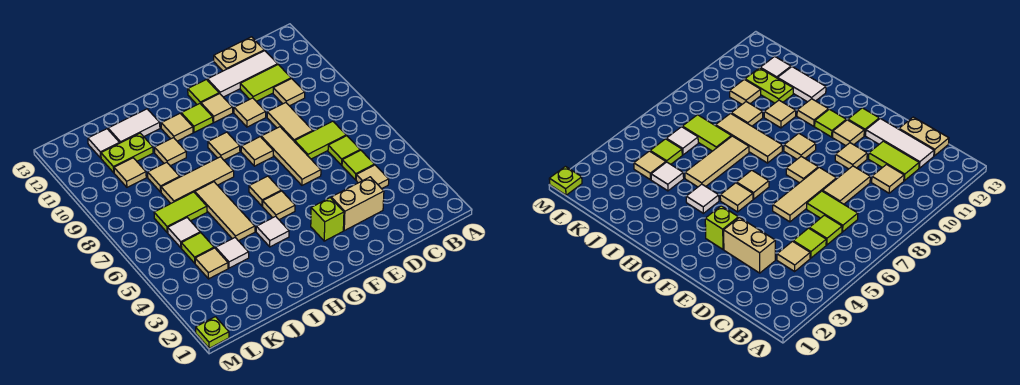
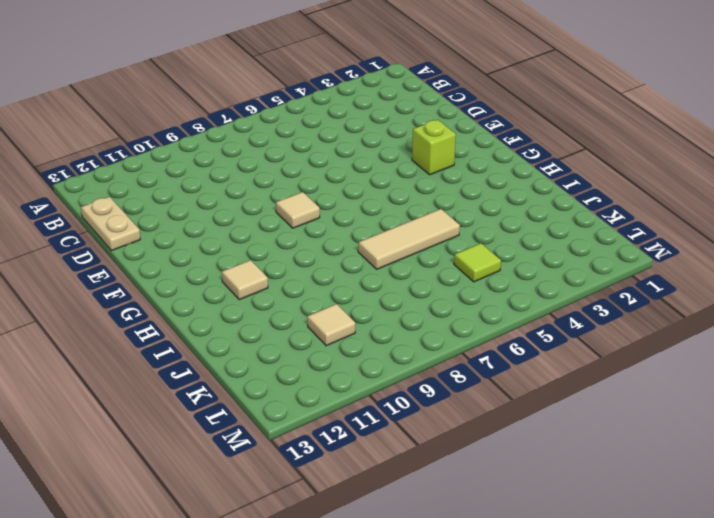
none -> tan 1x1 tile [356,165,389,189]
none -> lime 1x1 tile [342,150,374,180]
none -> lime 1x1 tile [328,136,360,165]
none -> lime 1x2 tile [295,121,346,159]

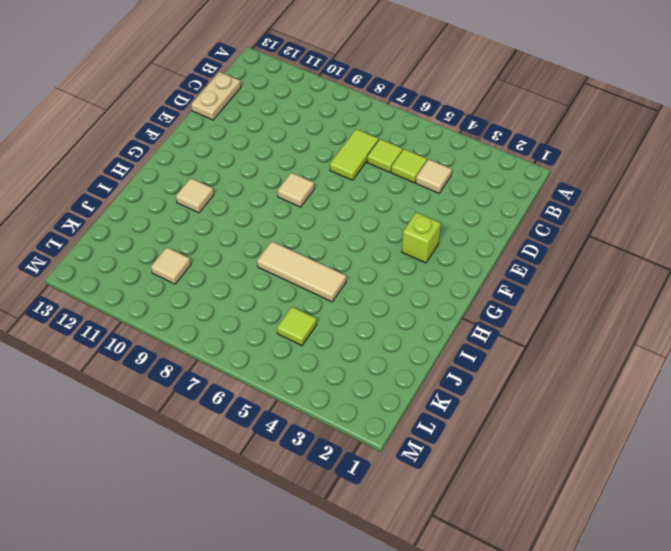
none -> tan 1x1 tile [273,79,305,106]
none -> lime 1x2 tile [240,65,291,101]
none -> white 1x3 tile [207,51,278,97]
none -> tan 1x2 brick [331,177,384,231]

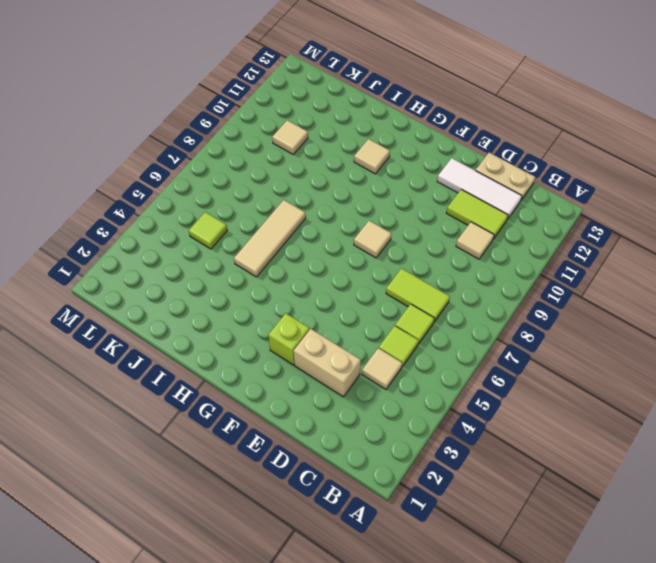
none -> tan 1x2 tile [267,103,313,142]
none -> tan 1x3 tile [261,127,321,185]
none -> tan 1x1 tile [234,98,266,127]
none -> tan 1x1 tile [201,94,233,122]

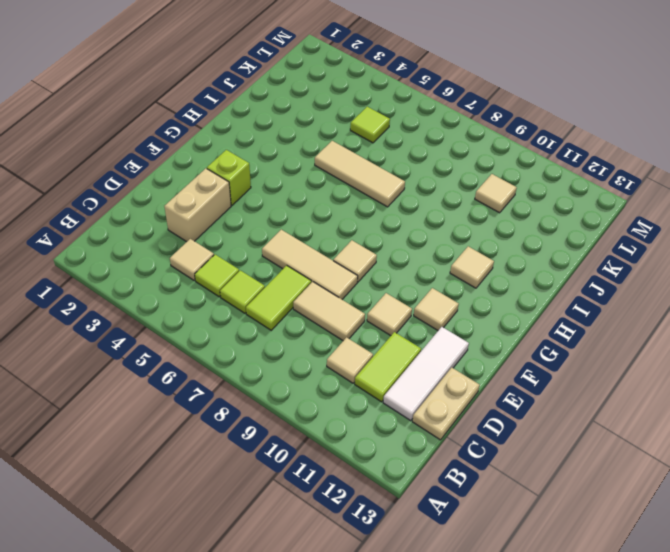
none -> lime 1x1 tile [188,80,219,105]
none -> tan 1x1 tile [263,191,295,220]
none -> tan 1x1 tile [249,176,281,206]
none -> tan 1x1 tile [208,132,240,160]

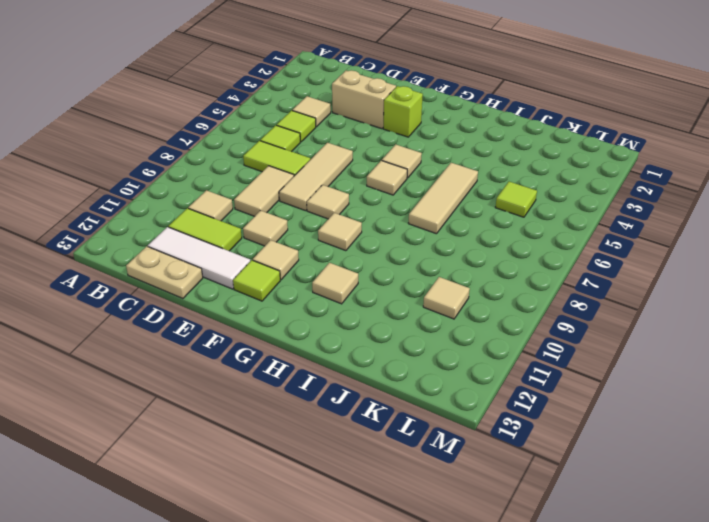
none -> lime 1x1 tile [181,104,213,132]
none -> white 1x1 tile [256,216,289,247]
none -> tan 1x3 tile [161,157,234,203]
none -> tan 1x1 tile [155,138,186,166]

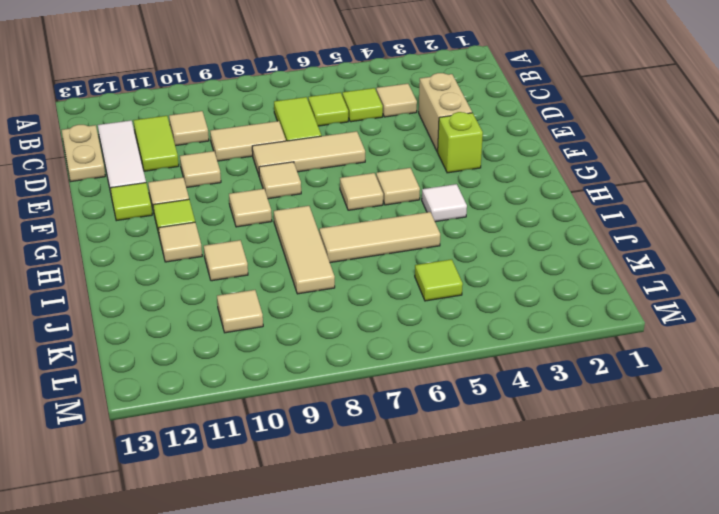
none -> white 1x2 tile [108,109,160,143]
none -> white 1x1 tile [216,238,249,268]
none -> lime 1x2 tile [154,192,207,233]
none -> tan 1x1 tile [148,162,180,192]

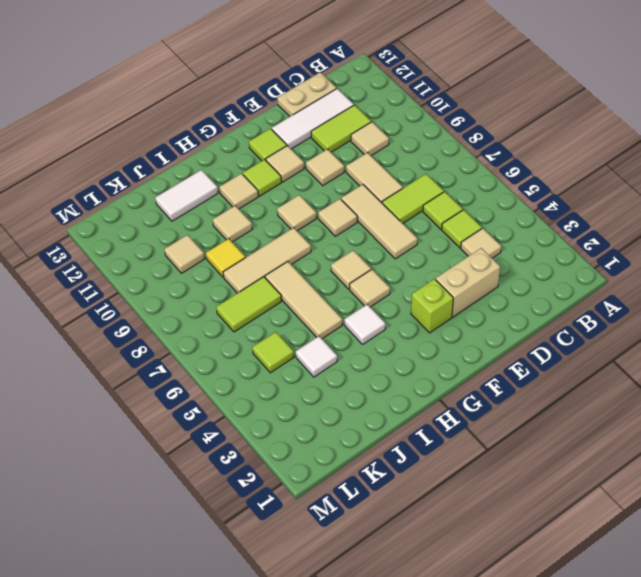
yellow 1x1 tile [206,239,245,277] -> tan 1x1 tile [148,162,180,192]
none -> lime 1x2 plate [101,133,153,173]
none -> tan 1x1 tile [195,248,228,279]
none -> white 1x1 tile [168,218,200,248]
none -> white 1x1 tile [88,129,119,158]

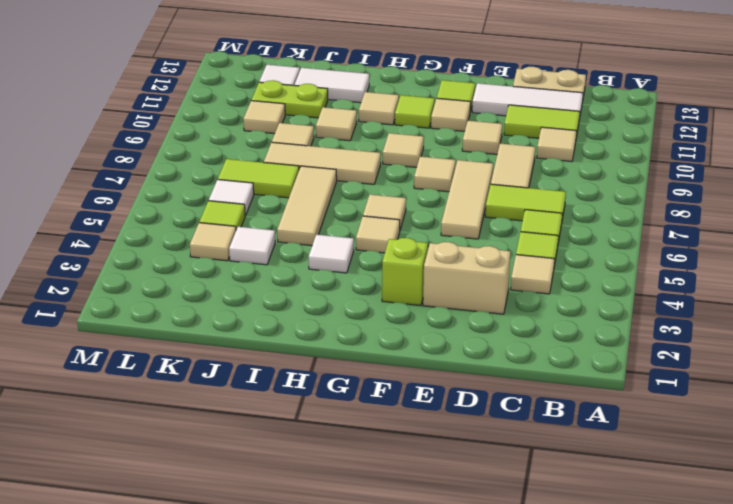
none -> lime 1x1 plate [196,317,229,348]

